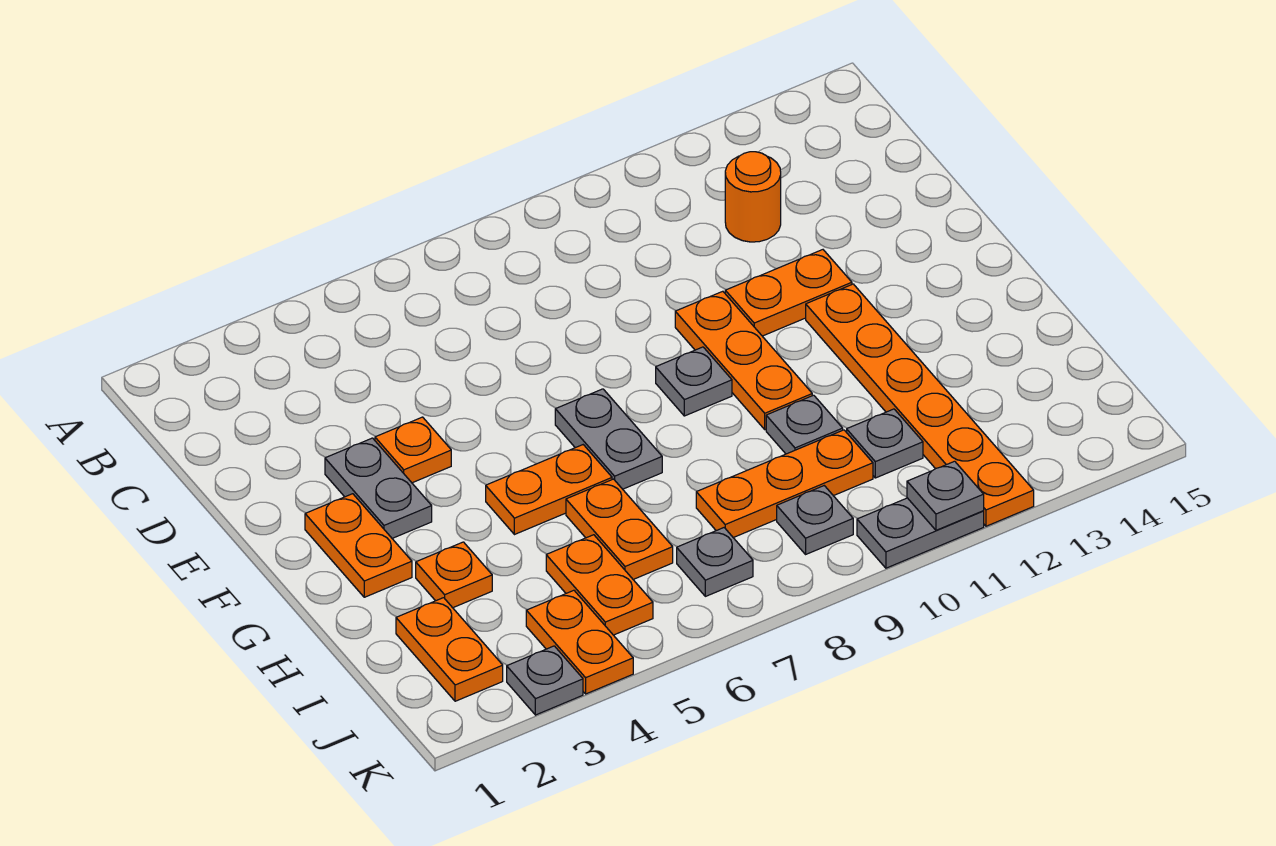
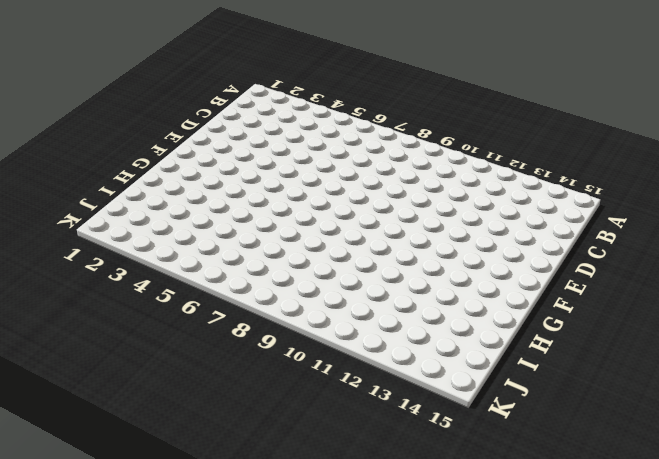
none -> orange 1x1 round brick [725,152,781,242]
none -> grey 1x2 plate [325,438,432,538]
none -> orange 1x1 plate [375,417,451,483]

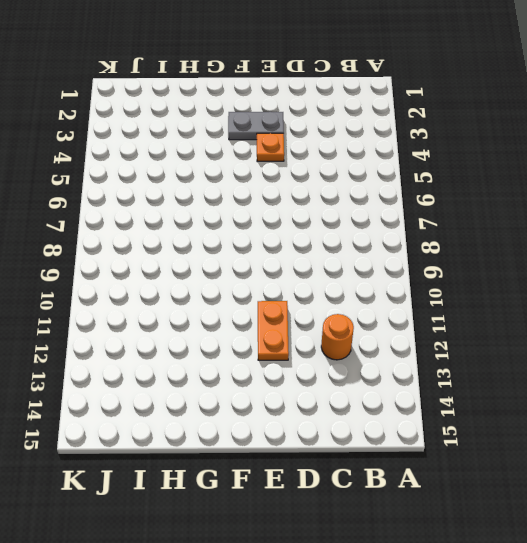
none -> orange 1x3 plate [675,291,812,430]
none -> orange 1x2 plate [305,494,412,597]
none -> grey 1x2 plate [555,389,662,489]

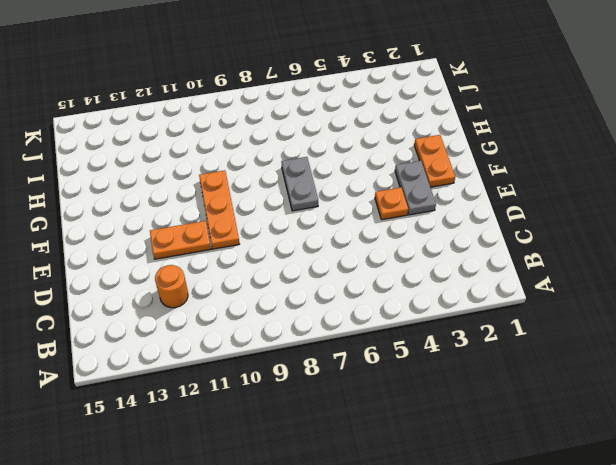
none -> grey 1x1 plate [656,347,732,416]
none -> orange 1x6 plate [806,284,1034,526]
none -> orange 1x2 plate [486,445,612,535]

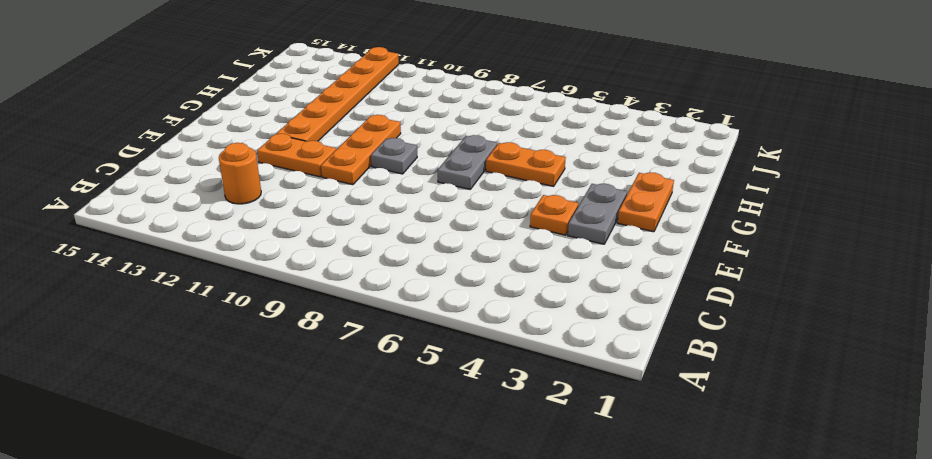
none -> orange 1x1 plate [416,542,492,608]
none -> orange 1x2 plate [566,479,673,579]
none -> grey 1x1 plate [766,395,843,454]

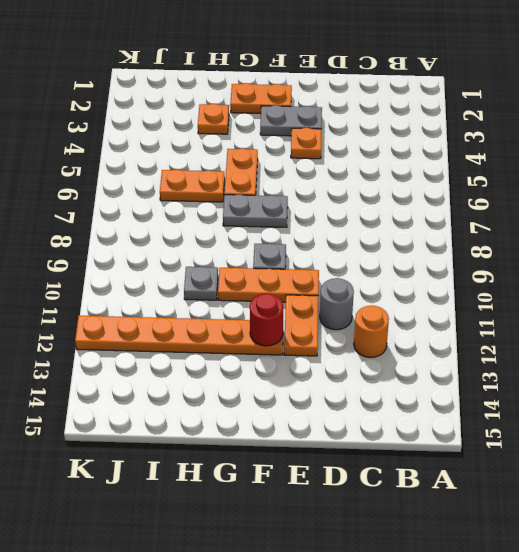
grey 1x1 round brick [320,278,354,330] -> none
red 1x1 round brick [250,294,283,346] -> none
none -> orange 1x2 plate [396,598,503,701]
none -> orange 1x2 plate [546,535,653,635]
none -> orange 1x3 plate [696,430,873,538]

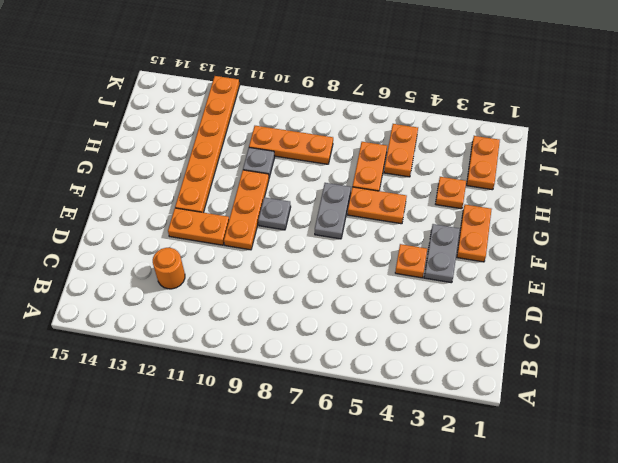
none -> grey 1x1 plate [847,409,923,478]
none -> orange 1x2 plate [526,590,633,694]
none -> grey 1x1 plate [677,528,753,596]

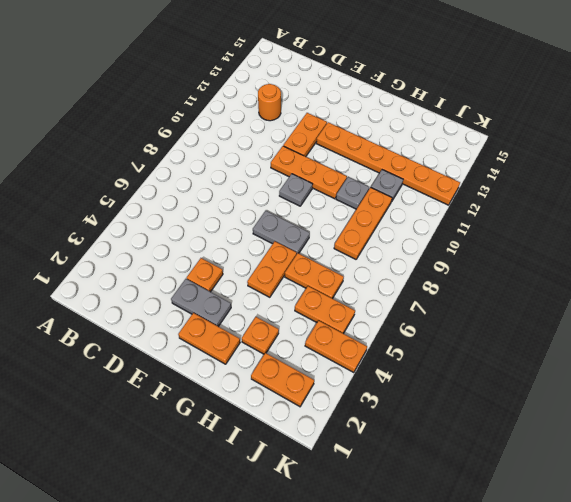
none -> grey 1x1 plate [677,528,753,596]
none -> grey 1x1 plate [777,486,853,554]
none -> grey 1x1 plate [507,646,583,715]

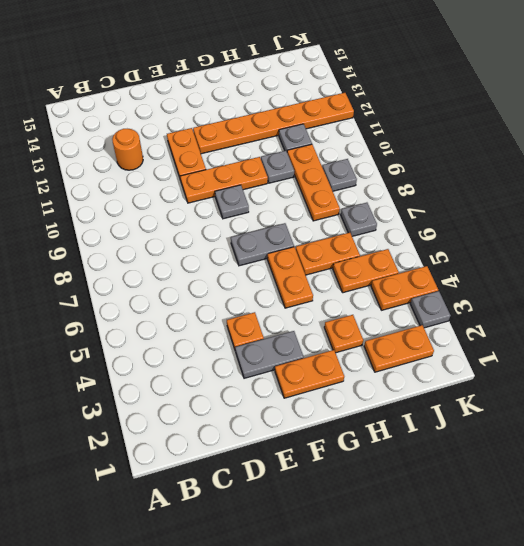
none -> grey 1x2 plate [857,498,984,568]
none -> grey 1x1 plate [907,461,984,530]

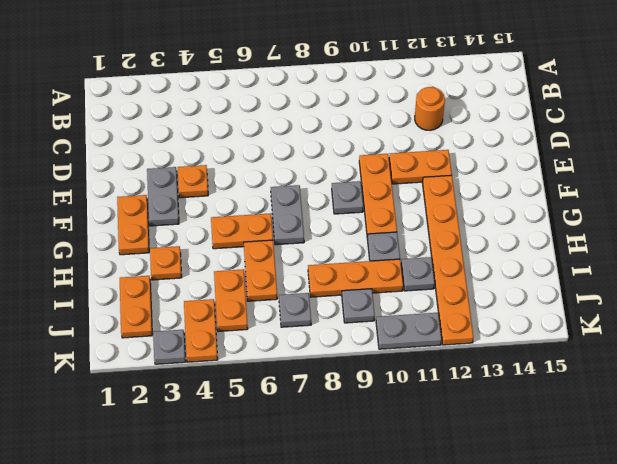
none -> grey 1x1 plate [907,461,984,530]

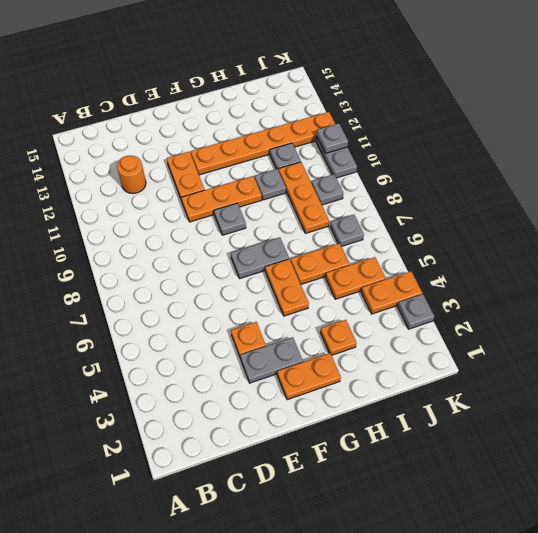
none -> orange 1x2 plate [396,598,503,701]

